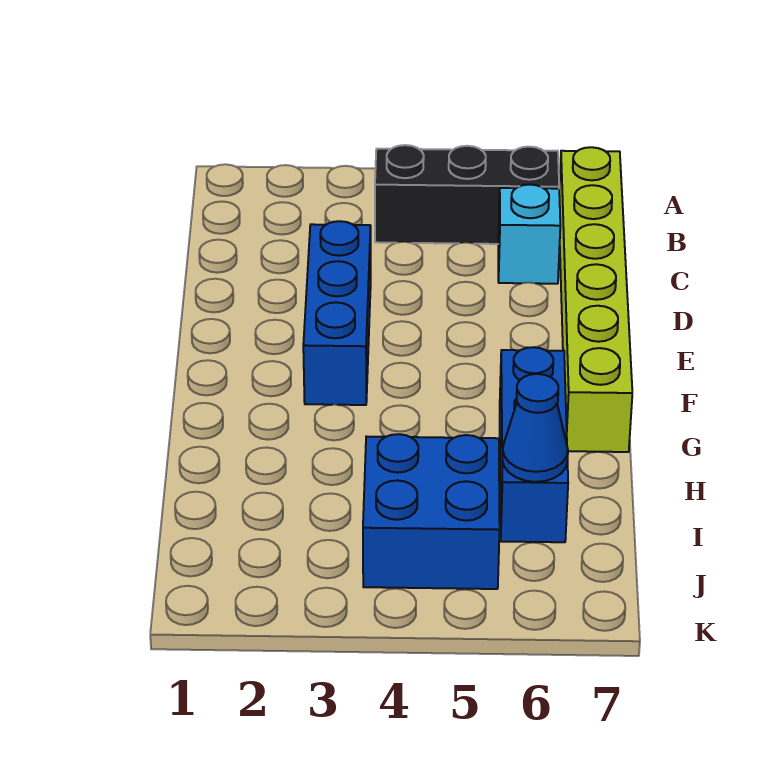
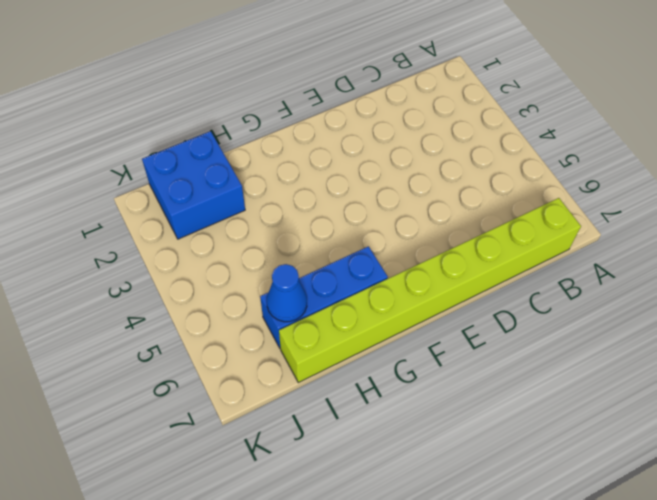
lime 1x8 brick [279,198,581,383] -> lime 1x6 brick [559,147,632,452]
blue 2x2 brick [142,131,245,239] -> blue 2x2 brick moved to [363,434,500,589]
none -> black 1x3 brick [375,145,559,244]
none -> cyan 1x1 brick [498,185,560,284]

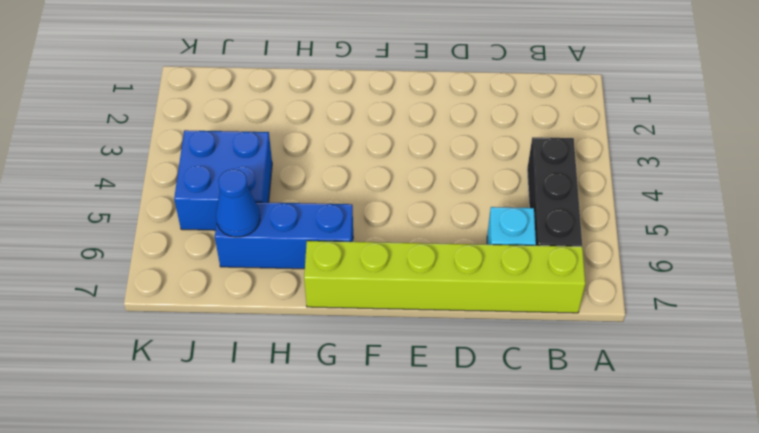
none -> blue 1x3 brick [303,221,371,405]

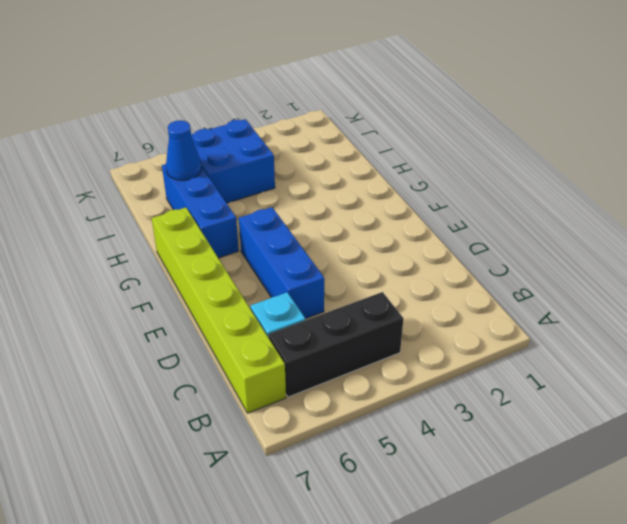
blue 1x3 brick [239,207,324,318] -> blue 1x3 brick moved to [303,221,371,405]

